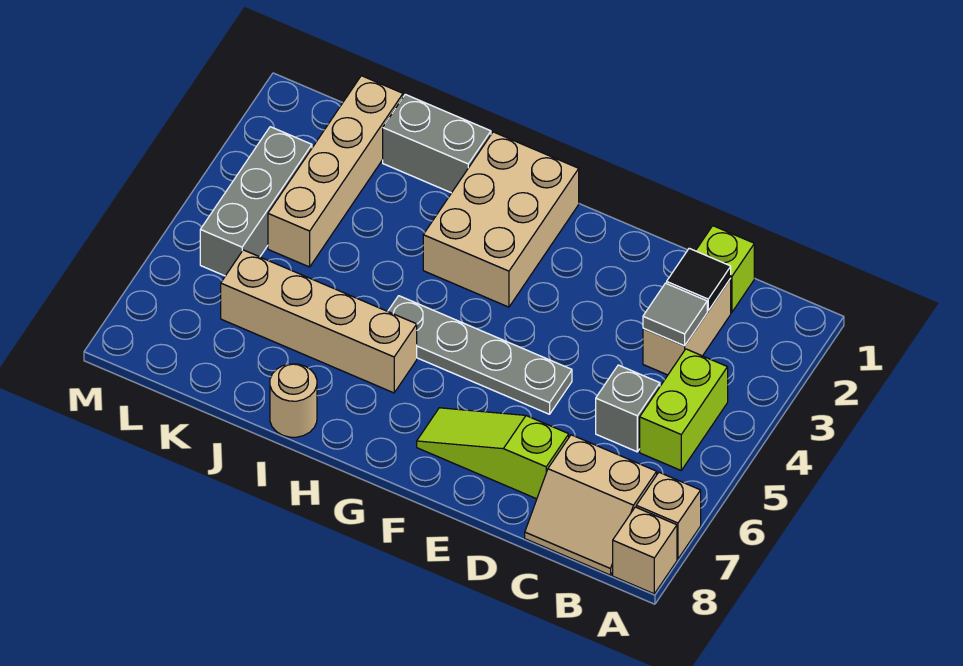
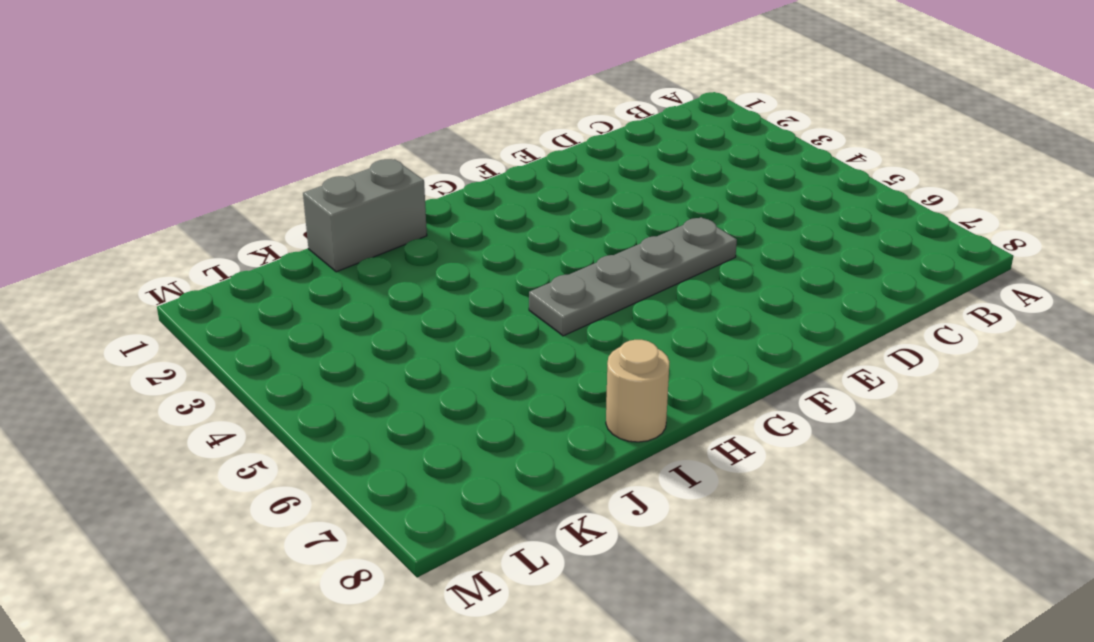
none -> tan 1x1 brick [636,472,701,559]
none -> tan 1x1 brick [613,507,677,594]
none -> lime 1x2 brick [640,349,728,470]

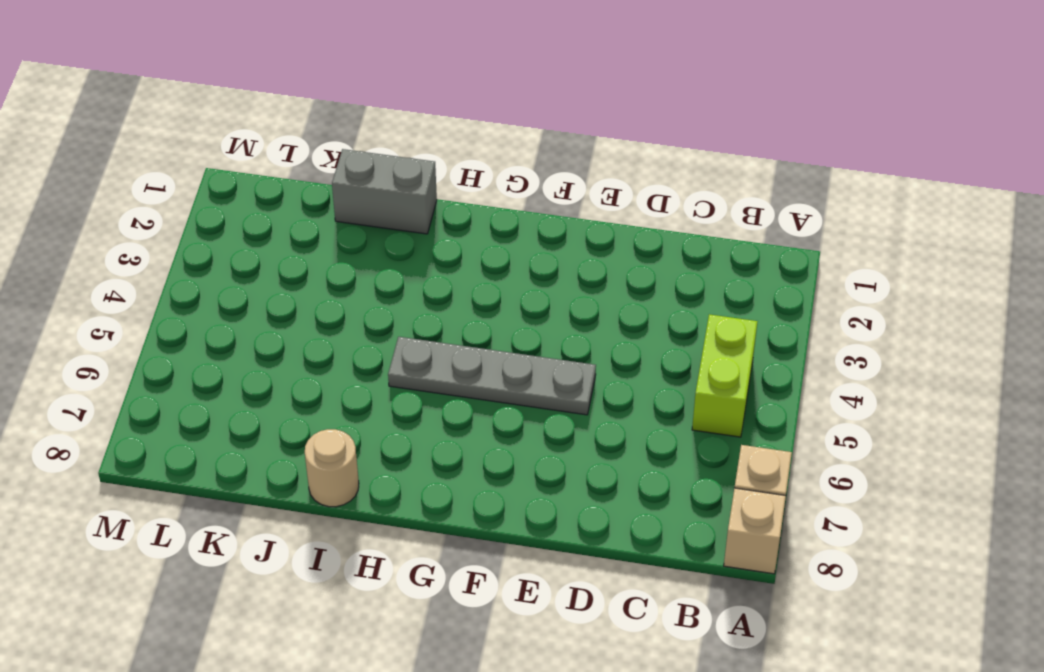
none -> tan 2x2 slope [525,435,657,575]
none -> lime 1x1 brick [696,226,754,312]
none -> tan 1x2 brick [643,279,731,375]

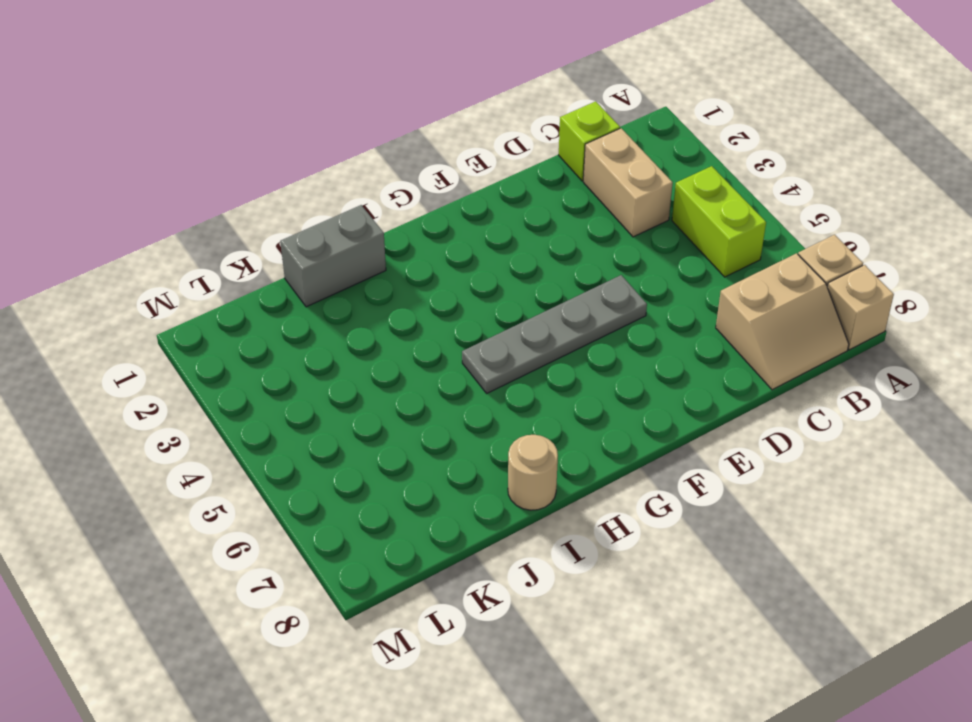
none -> grey 1x1 brick [596,365,660,452]
none -> lime 1x3 slope [417,408,569,499]
none -> tan 2x3 brick [423,132,579,307]

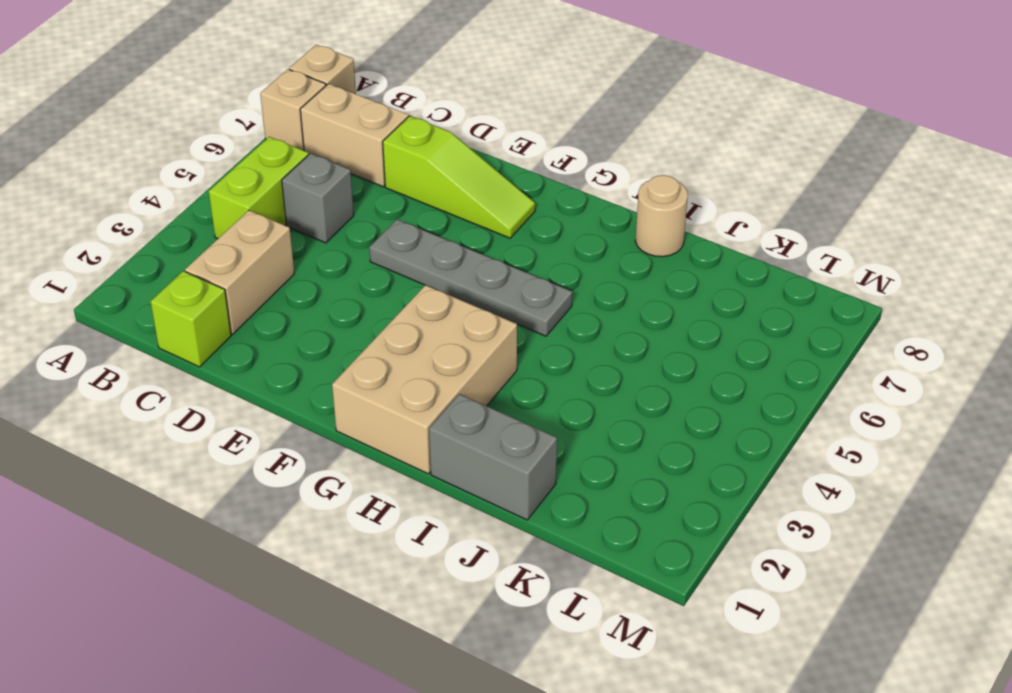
none -> tan 1x4 brick [221,250,417,393]
none -> tan 1x4 brick [268,76,403,267]
none -> grey 1x3 brick [200,127,312,276]

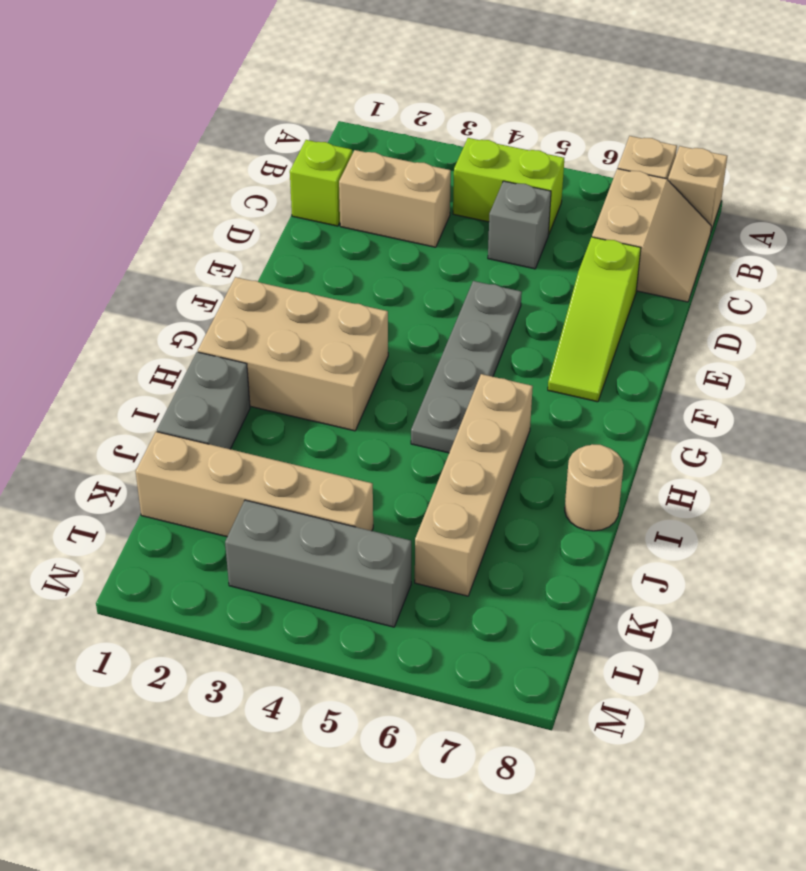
none -> black 1x1 tile [667,248,731,311]
none -> grey 1x1 tile [643,283,707,346]

